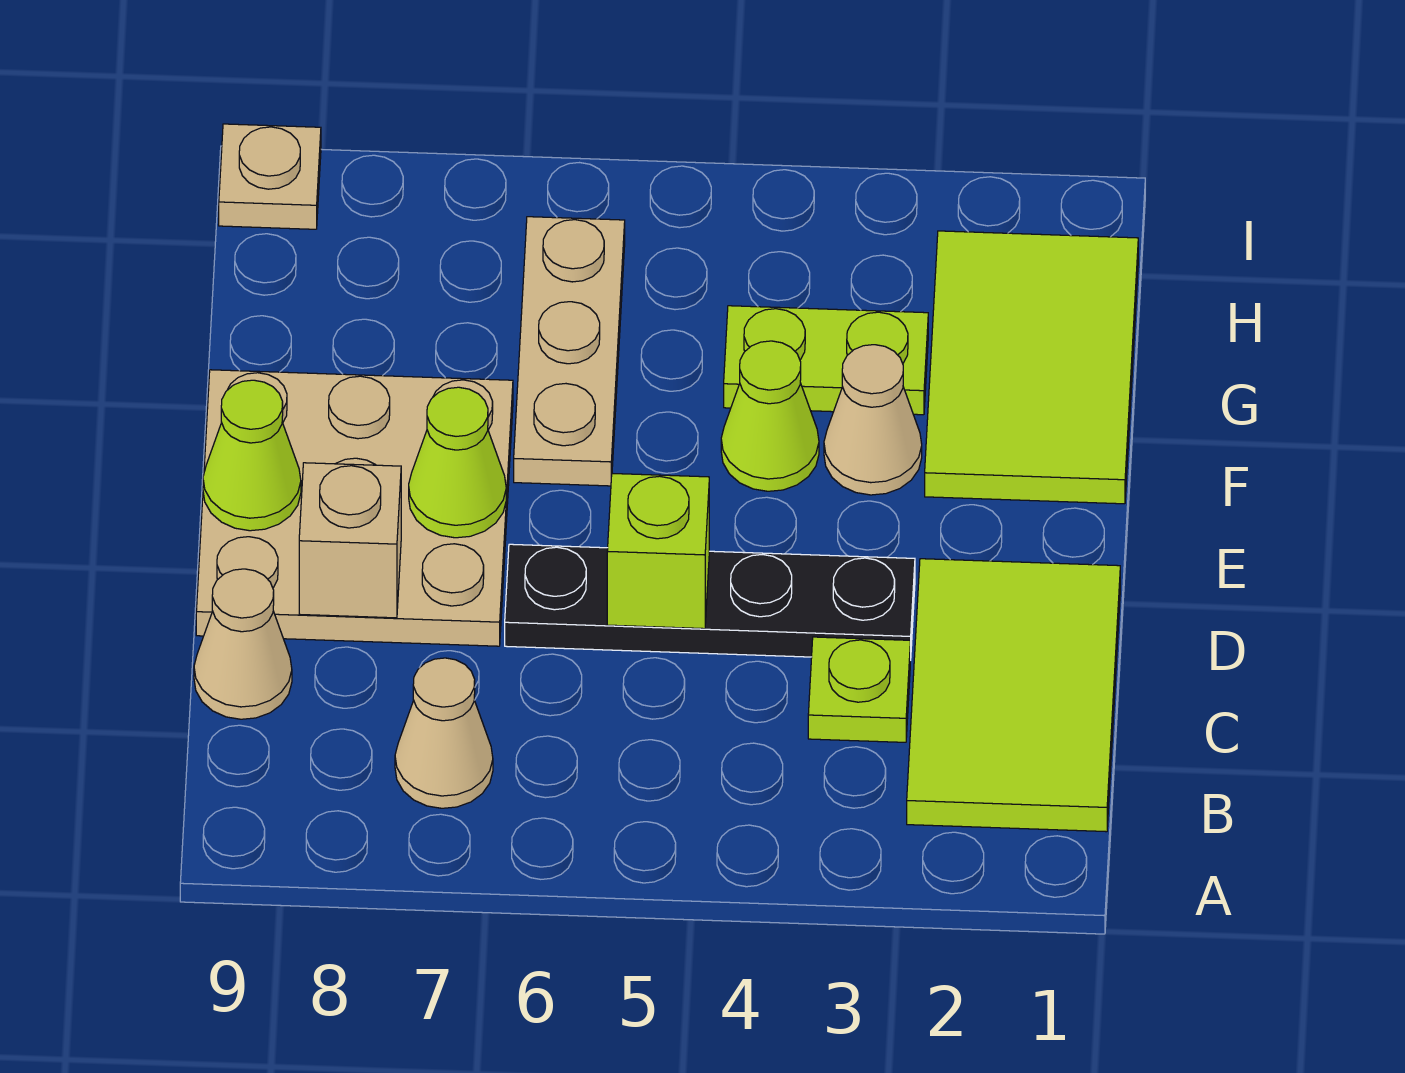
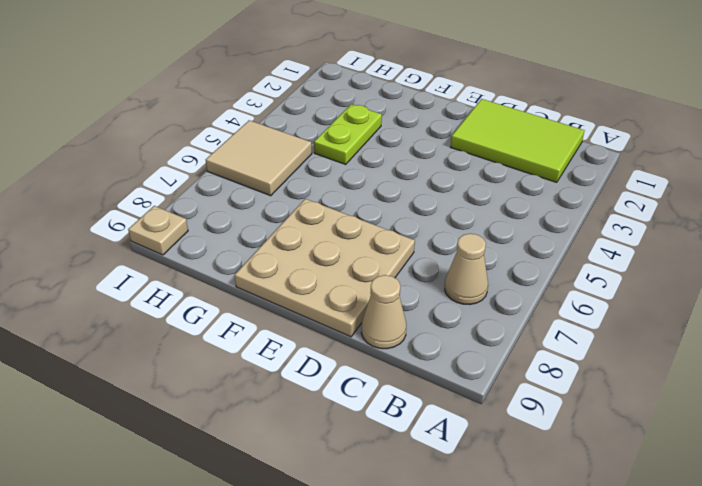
tan 2x2 tile [206,120,312,196] -> tan 1x3 plate [514,217,625,486]
none -> lime 1x1 plate [808,637,910,742]
none -> black 1x4 plate [505,544,915,660]
none -> lime 2x3 tile [925,231,1138,504]

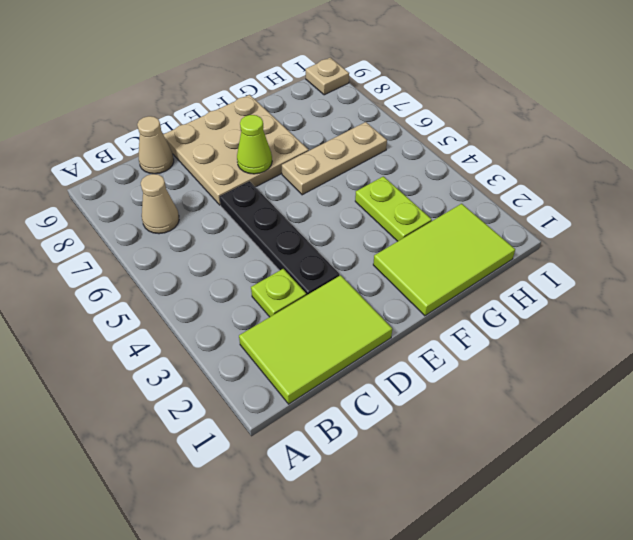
none -> tan 1x1 cone [824,345,922,495]
none -> lime 1x1 cone [721,341,819,491]
none -> lime 1x1 brick [607,473,709,629]

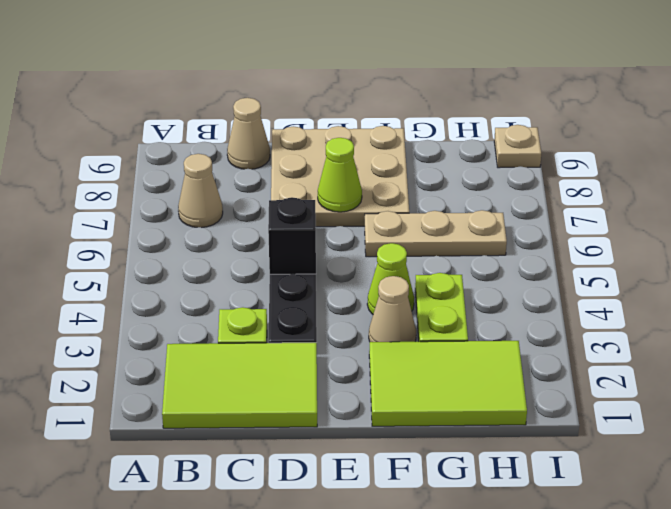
black 1x1 brick [268,197,316,274] -> lime 1x1 brick [607,473,709,629]
none -> tan 1x1 brick [299,463,401,618]
none -> lime 1x1 cone [203,380,301,531]

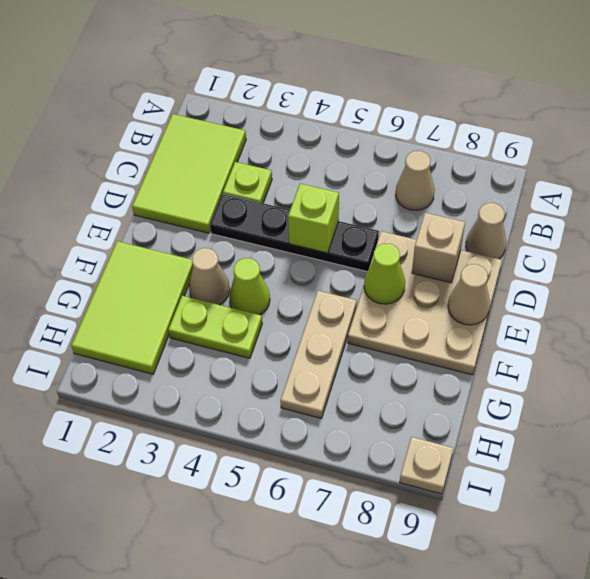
tan 1x1 cone [448,264,490,325] -> lime 1x1 cone [203,380,301,531]

